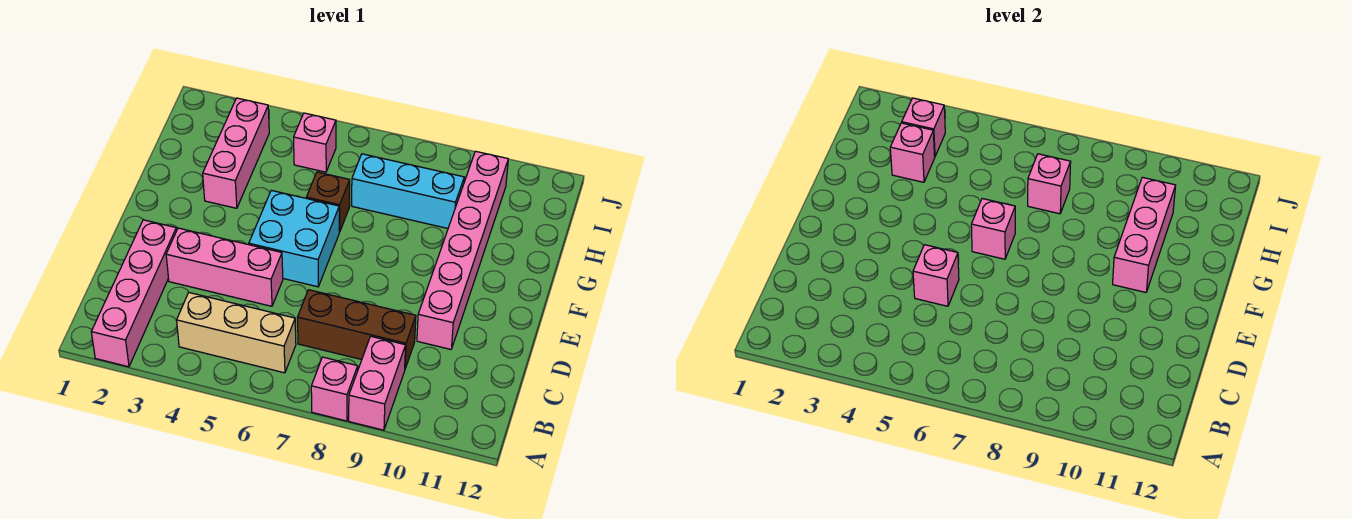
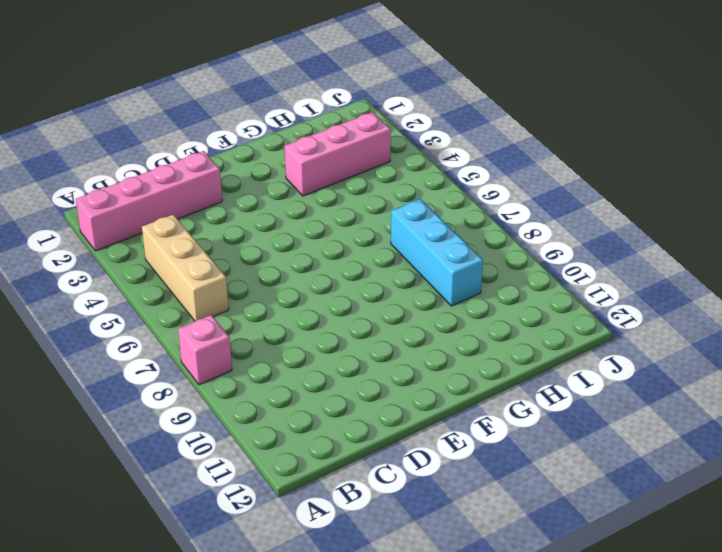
none -> pink 1x2 brick [349,336,406,430]
none -> brown 1x3 brick [297,290,416,369]
none -> pink 1x3 brick [166,228,283,306]

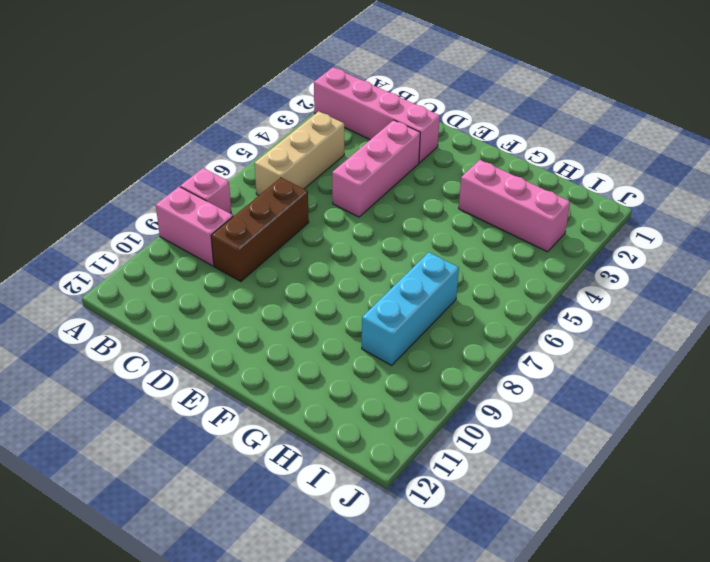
none -> pink 1x6 brick [417,151,508,349]
none -> cyan 2x2 brick [249,190,339,287]
none -> brown 1x1 brick [306,172,350,232]

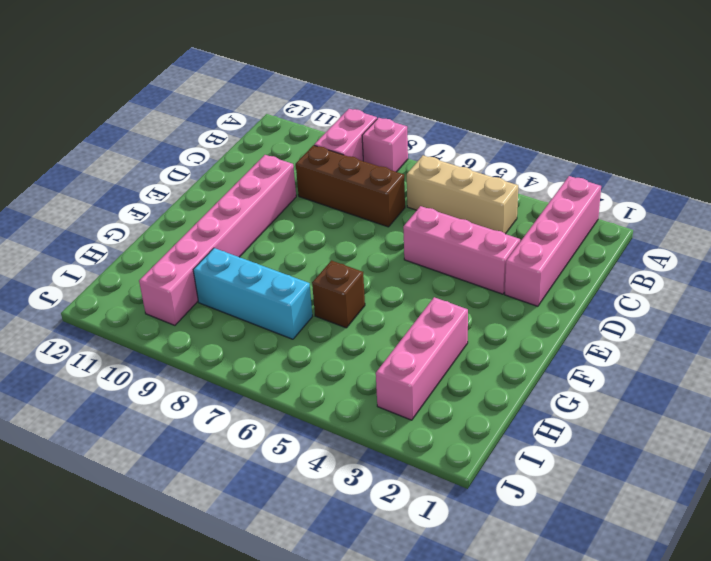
none -> cyan 2x2 brick [249,190,339,287]
none -> pink 1x1 brick [294,113,336,172]
none -> pink 1x1 brick [913,245,959,306]

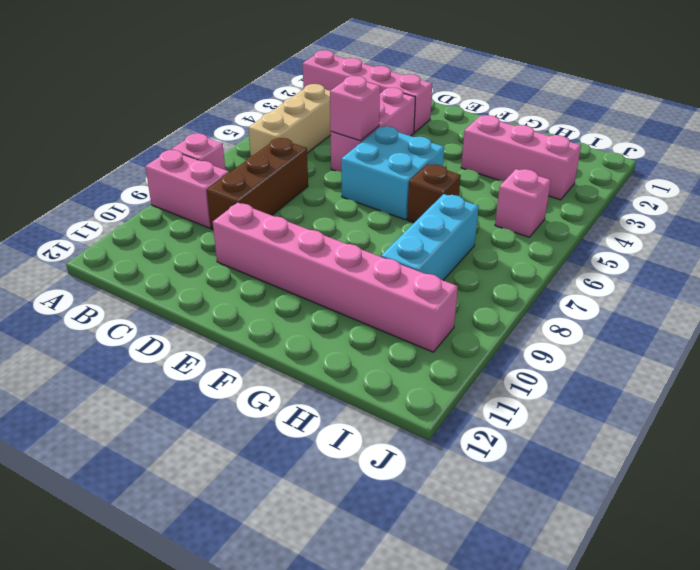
none -> pink 1x1 brick [971,199,1015,259]
none -> pink 1x3 brick [1113,177,1176,292]
none -> pink 1x1 brick [890,123,935,182]

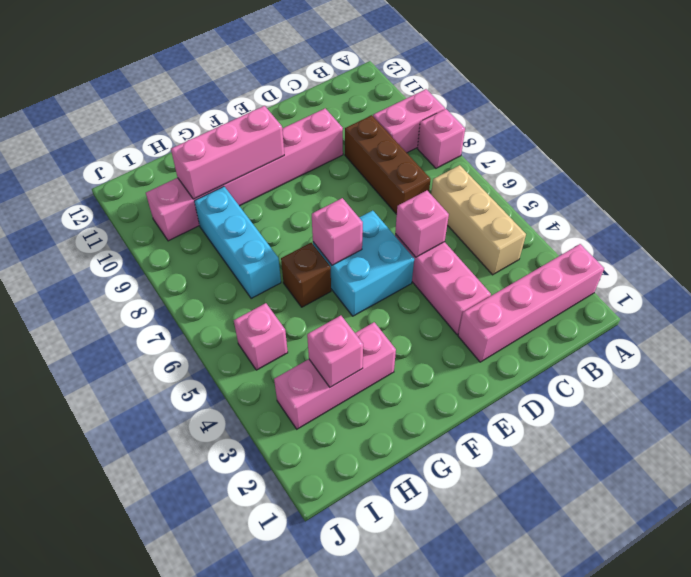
none -> pink 1x1 brick [1028,154,1071,214]
none -> pink 1x1 brick [902,98,945,156]

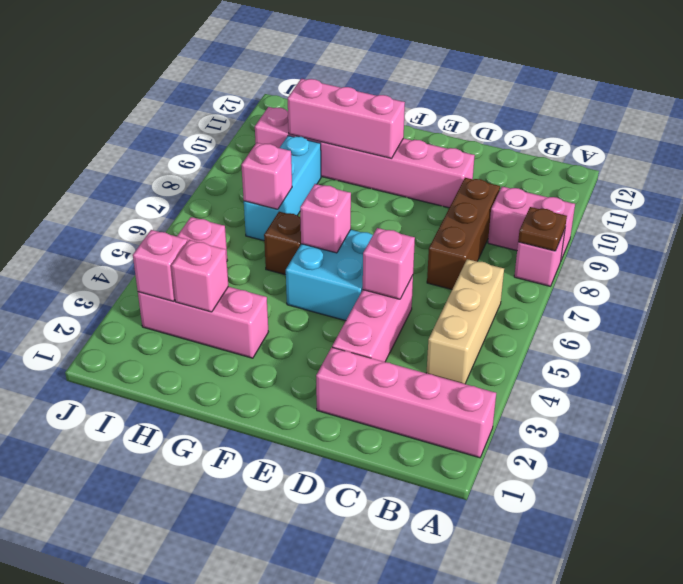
brown 1x1 plate [518,207,567,251] -> none

